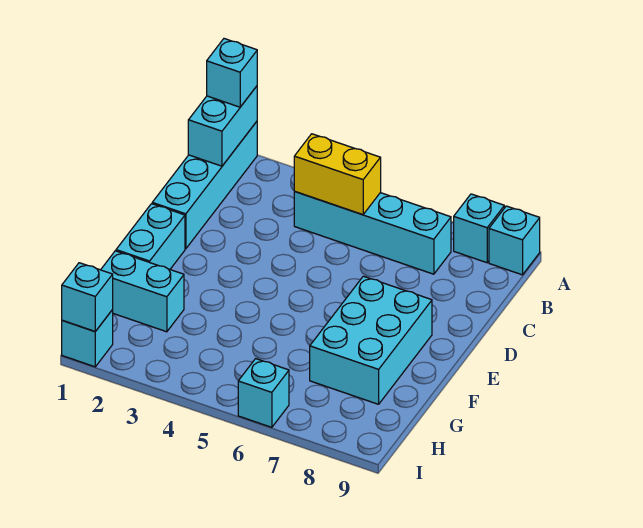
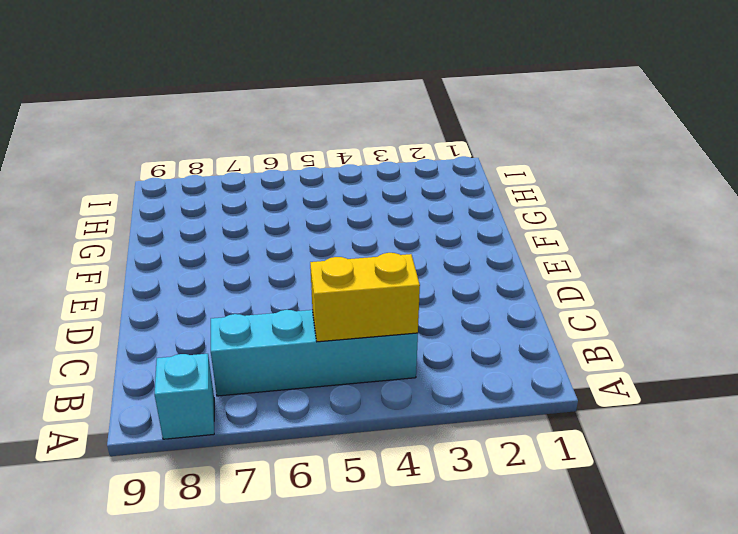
none -> cyan 1x4 brick [152,122,257,249]
none -> cyan 1x1 brick [489,206,540,275]
none -> cyan 1x2 brick [116,204,185,269]

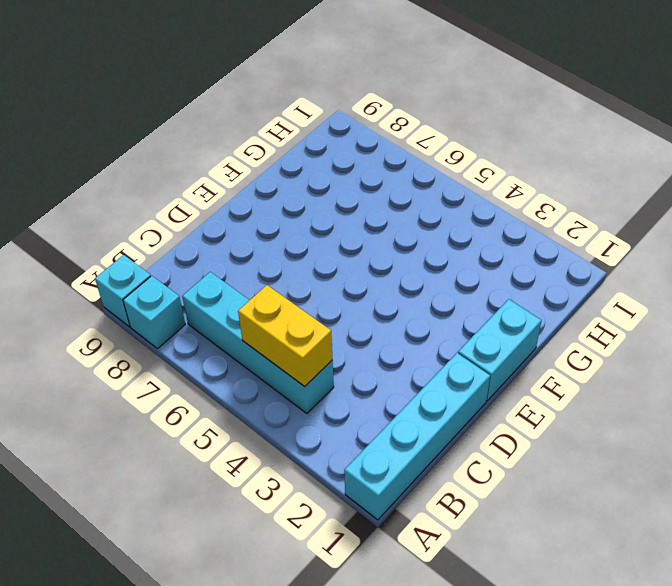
none -> cyan 2x3 brick [310,276,432,404]
none -> cyan 1x2 brick [101,251,184,332]
none -> cyan 1x1 brick [62,310,113,367]

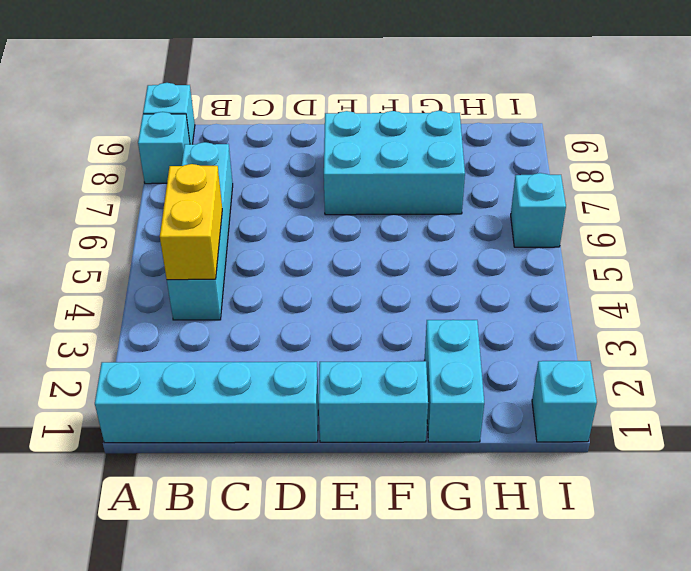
none -> cyan 1x2 brick [188,86,257,166]
none -> cyan 1x1 brick [62,263,113,331]
none -> cyan 1x1 brick [207,39,257,107]

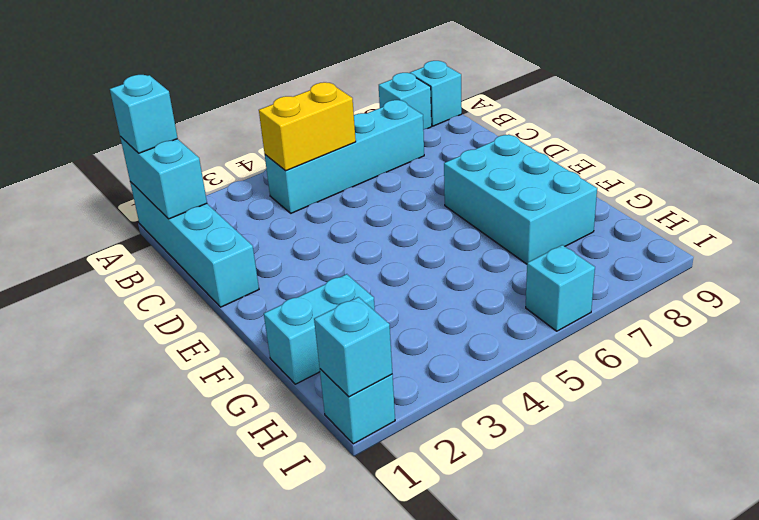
none -> cyan 1x2 brick [116,204,185,269]

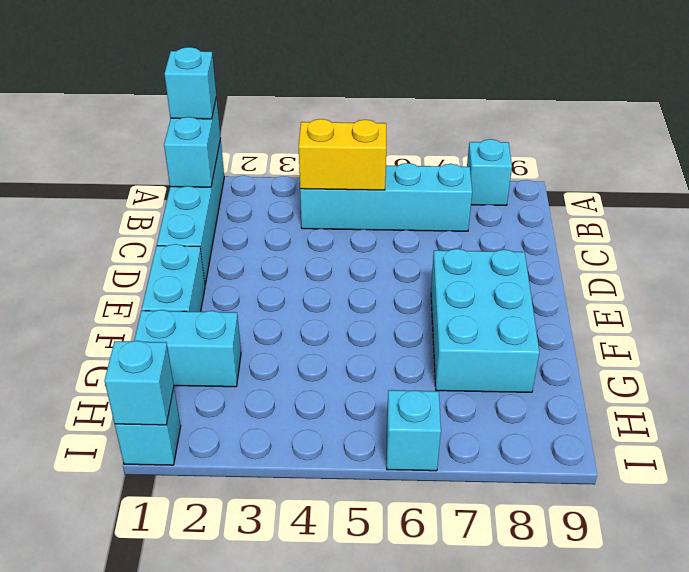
none -> cyan 1x1 brick [489,206,540,275]

